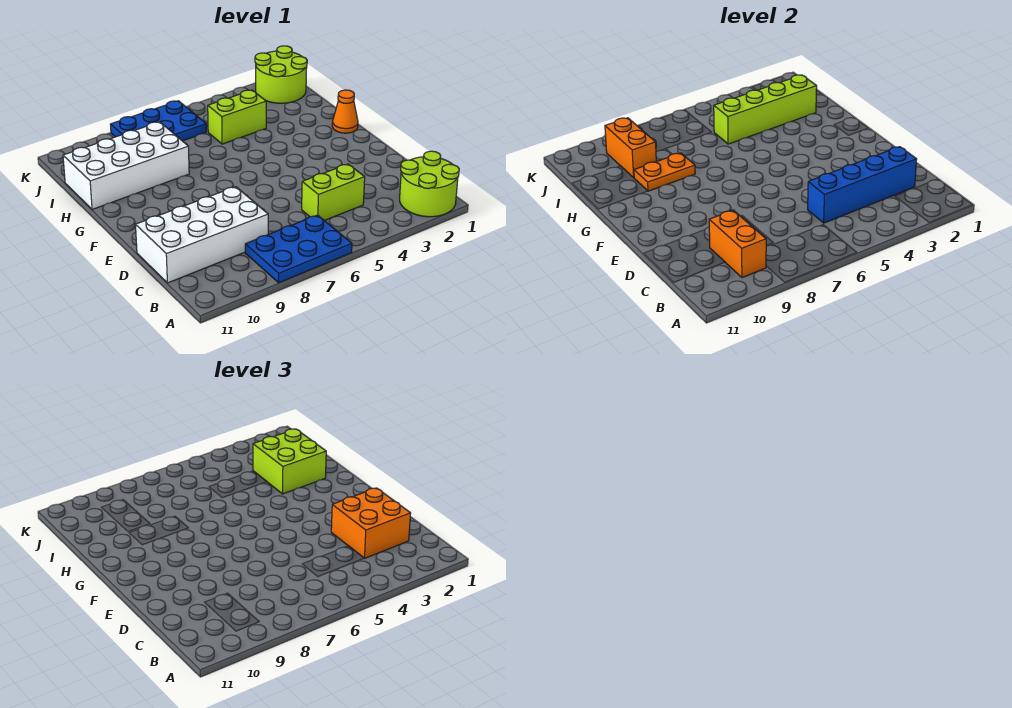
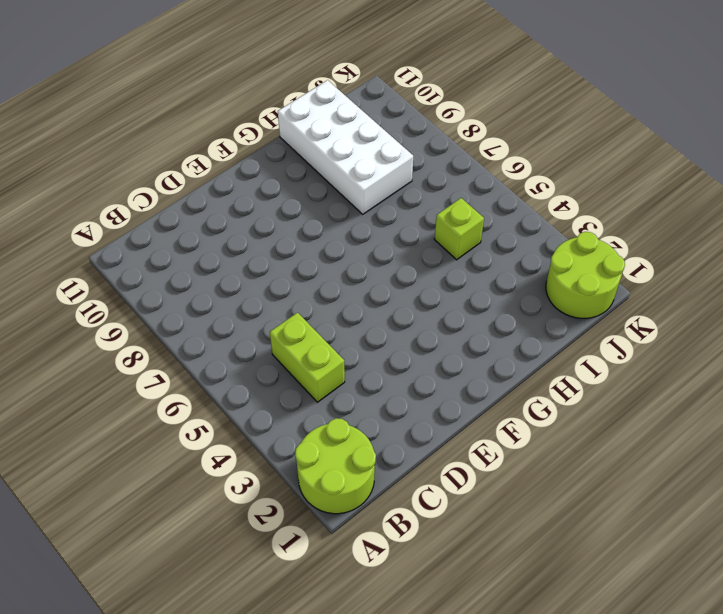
lime 1x1 brick [434,198,484,260] -> lime 1x2 brick [208,90,266,144]
none -> blue 2x3 plate [245,215,352,283]
none -> white 2x4 brick [136,187,268,283]
none -> orange 1x1 cone [332,90,358,133]

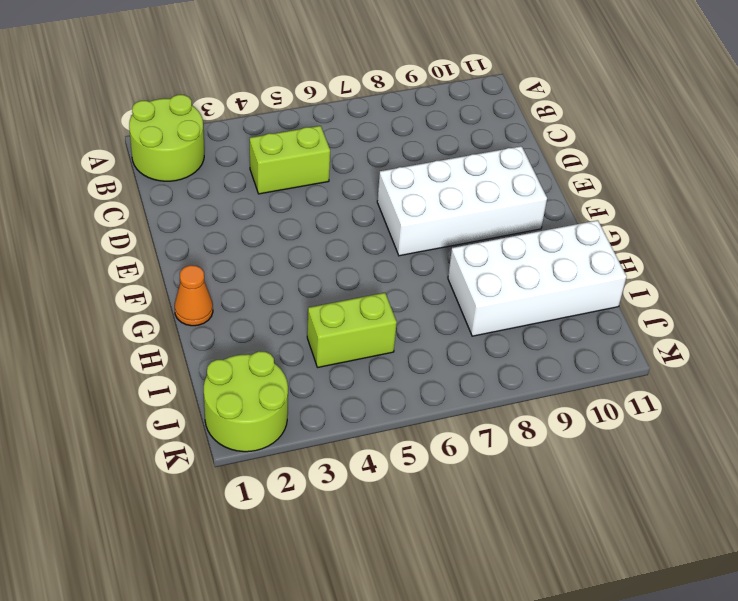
white 2x4 brick [377,146,547,256] -> white 2x4 brick moved to [136,187,268,283]
none -> blue 2x3 plate [245,215,352,283]
none -> blue 2x3 plate [110,101,206,141]
none -> orange 1x2 brick [709,210,767,278]

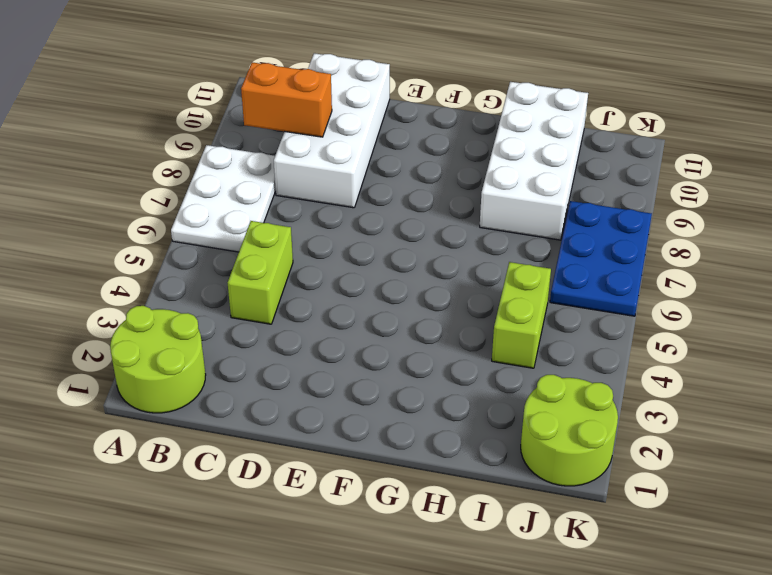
white 2x3 plate [171,145,276,252] -> blue 2x3 plate [245,215,352,283]
none -> orange 1x1 cone [332,90,358,133]
none -> blue 1x4 brick [808,147,917,223]
none -> orange 1x2 plate [634,153,695,191]

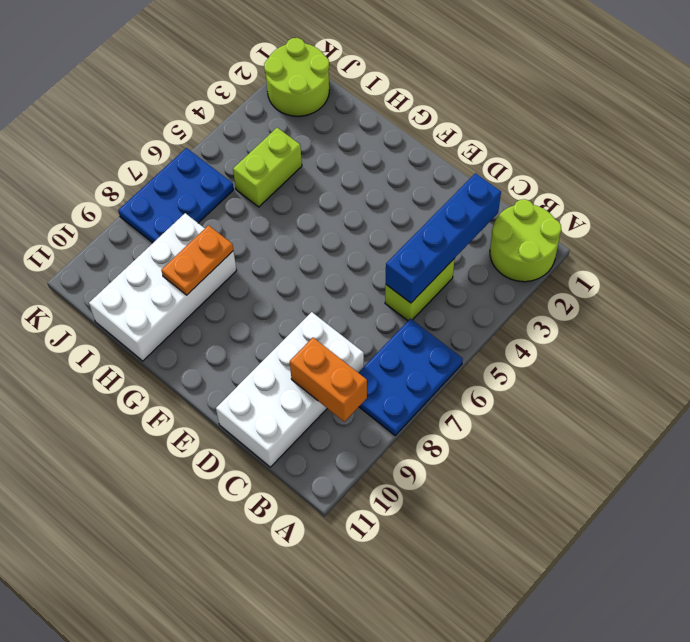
none -> orange 1x1 cone [332,90,358,133]
none -> lime 1x4 brick [714,75,817,144]
none -> orange 1x2 brick [605,118,656,178]

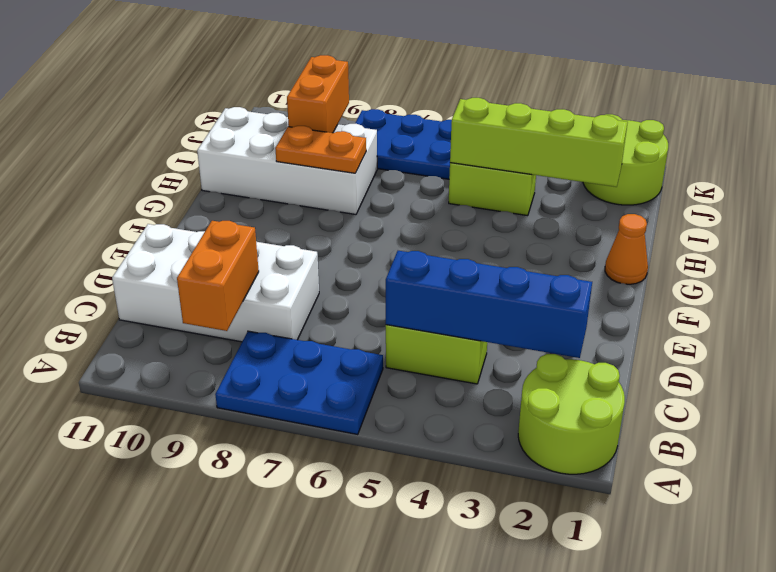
none -> orange 2x2 brick [331,488,411,558]
none -> lime 2x2 brick [253,429,326,494]

